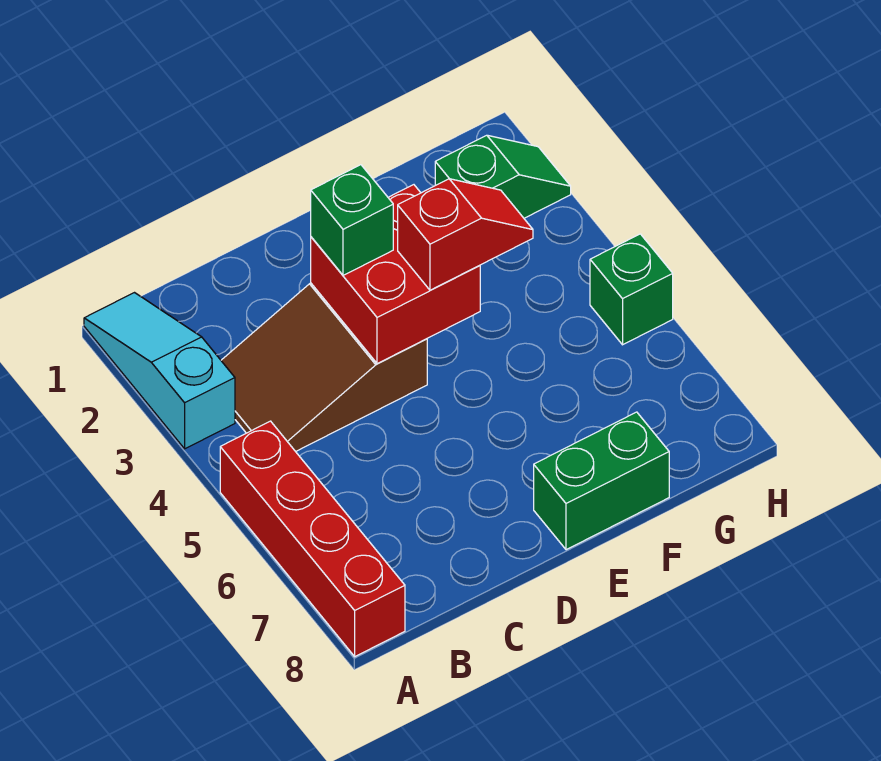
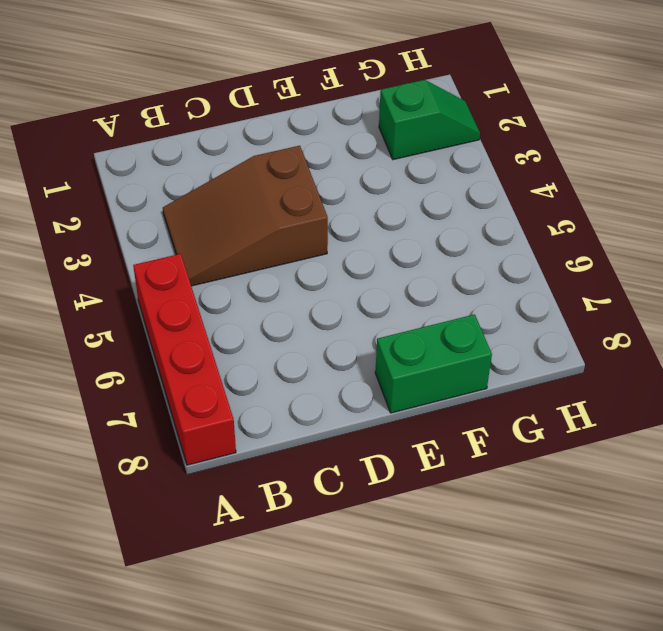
none -> cyan 1x3 slope [84,293,235,449]
none -> green 1x1 brick [590,234,673,345]

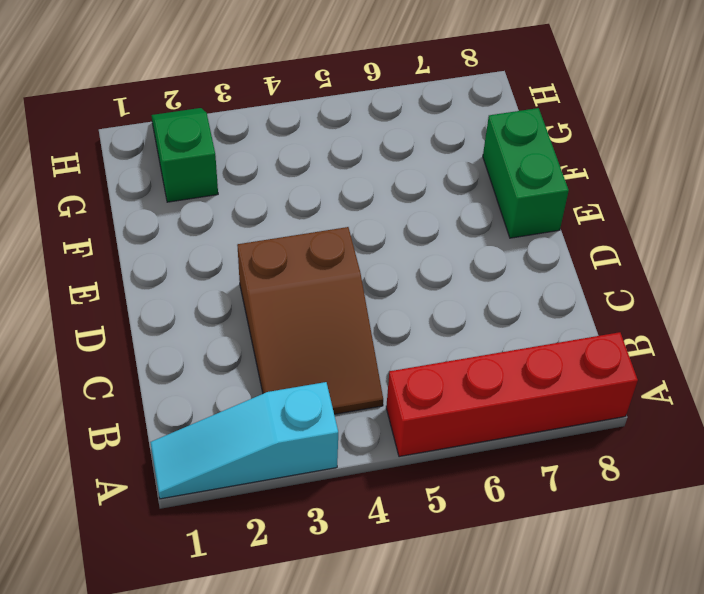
none -> green 1x1 brick [590,234,673,345]
none -> red 2x2 brick [311,185,480,364]

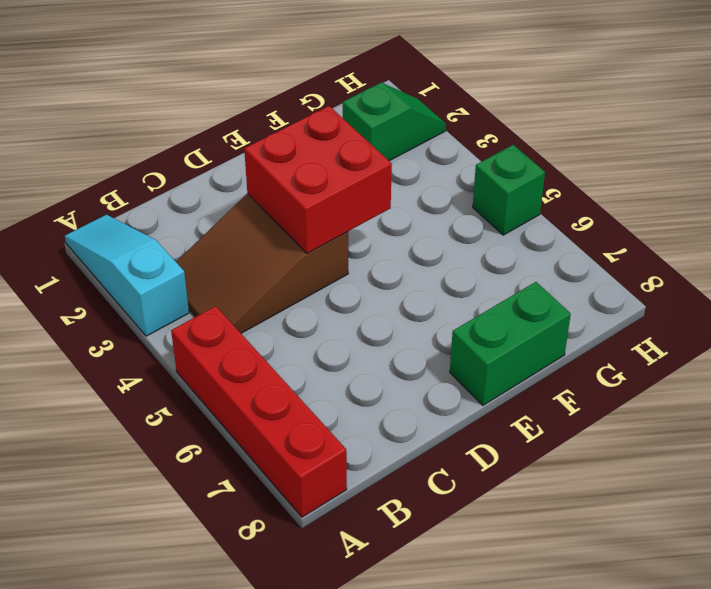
none -> green 1x1 brick [311,165,393,275]
none -> red 1x2 slope [398,179,533,290]

